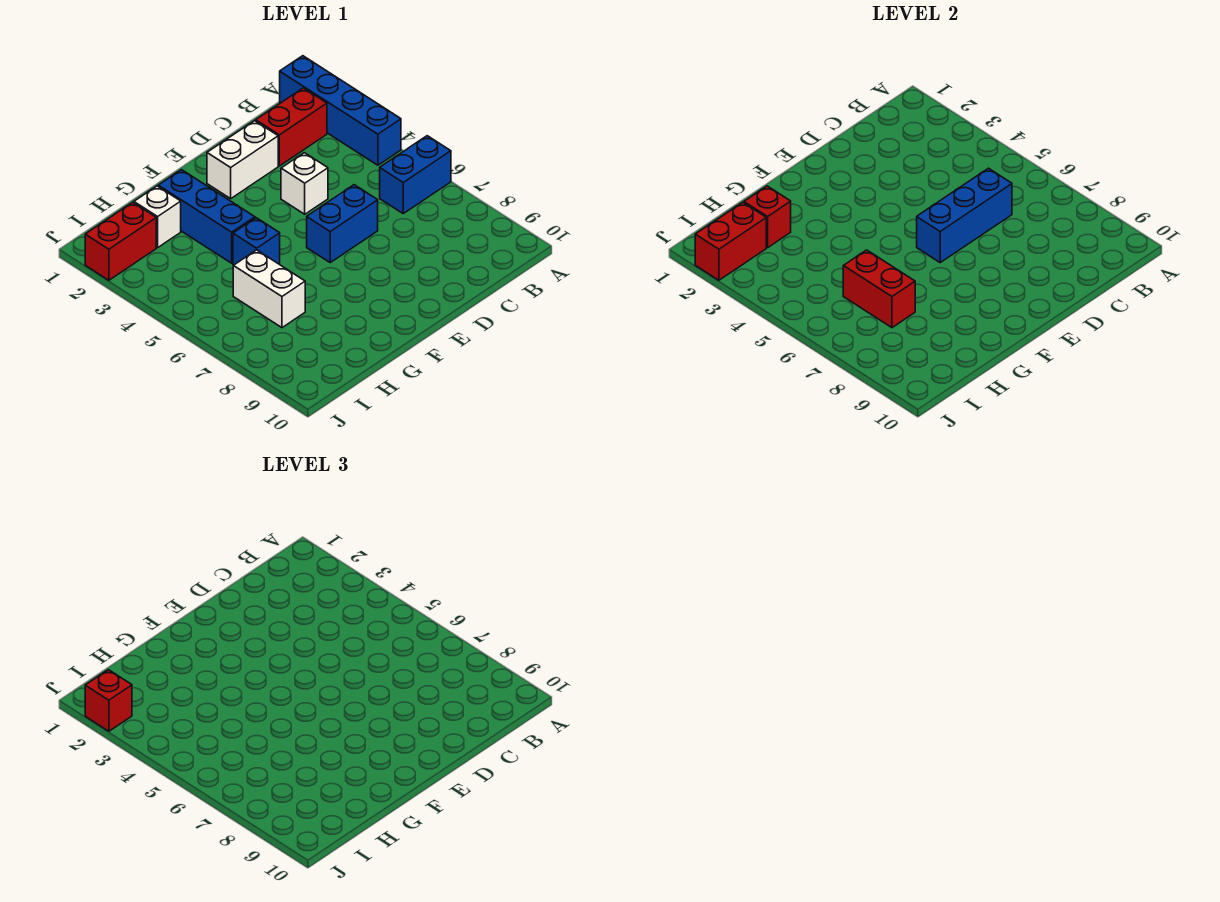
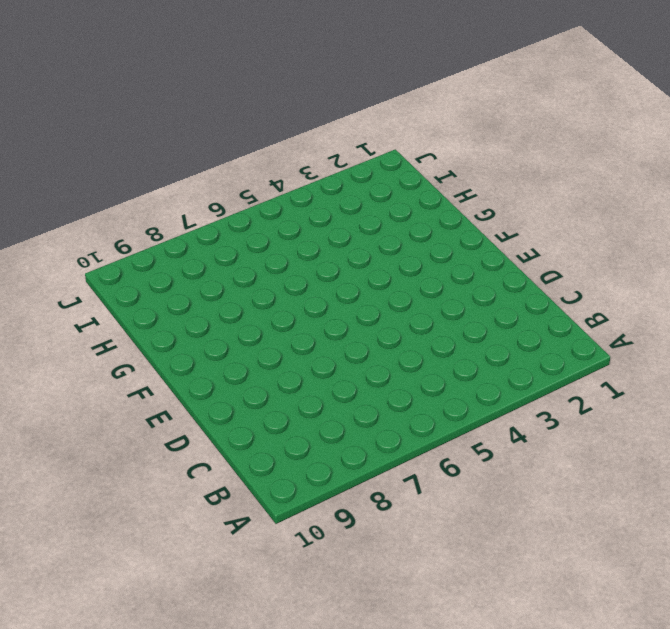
none -> blue 1x4 brick [280,56,401,165]
none -> blue 1x2 brick [380,136,451,213]
none -> red 1x2 brick [256,88,327,166]

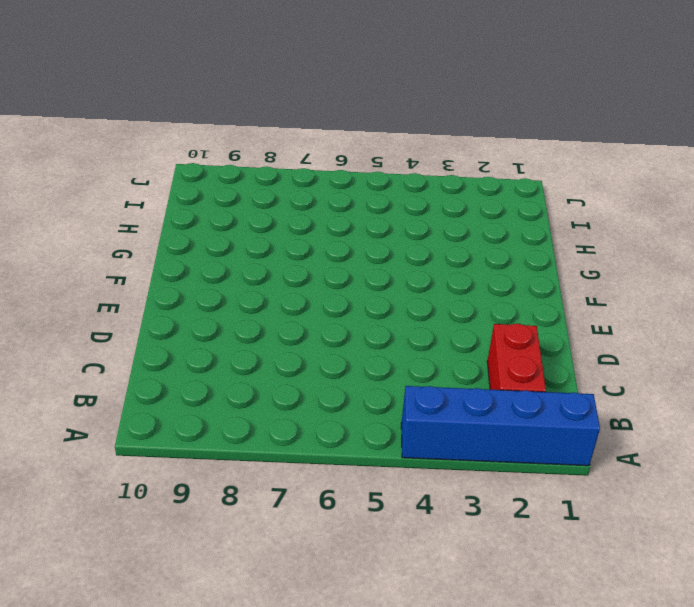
none -> blue 1x2 brick [380,136,451,213]
none -> white 1x2 brick [207,121,278,199]
none -> white 1x1 brick [281,153,328,214]

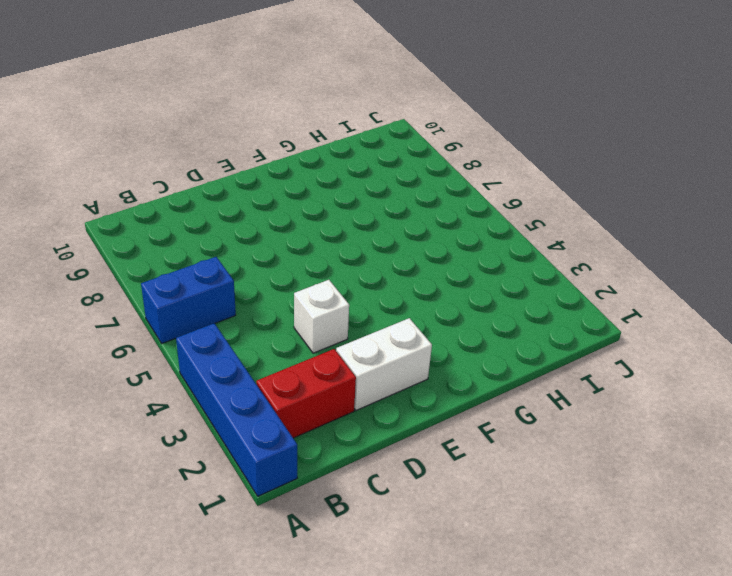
none -> blue 1x2 brick [307,185,378,262]
none -> blue 1x3 brick [158,170,255,263]
none -> blue 1x1 brick [233,218,280,265]

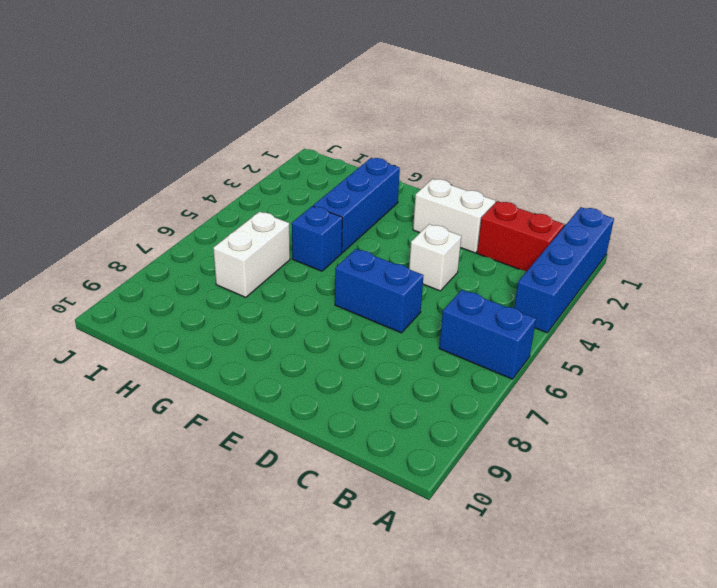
none -> white 1x1 brick [134,186,181,248]
none -> red 1x2 brick [85,202,156,280]
none -> blue 1x3 brick [917,168,1012,262]

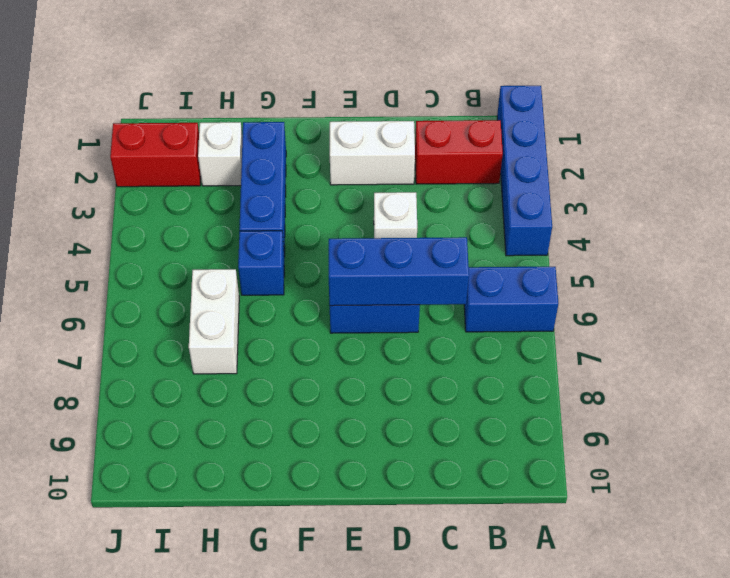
none -> red 1x1 brick [744,186,791,248]
none -> red 1x2 brick [843,250,915,328]
none -> red 1x2 brick [695,202,766,280]

